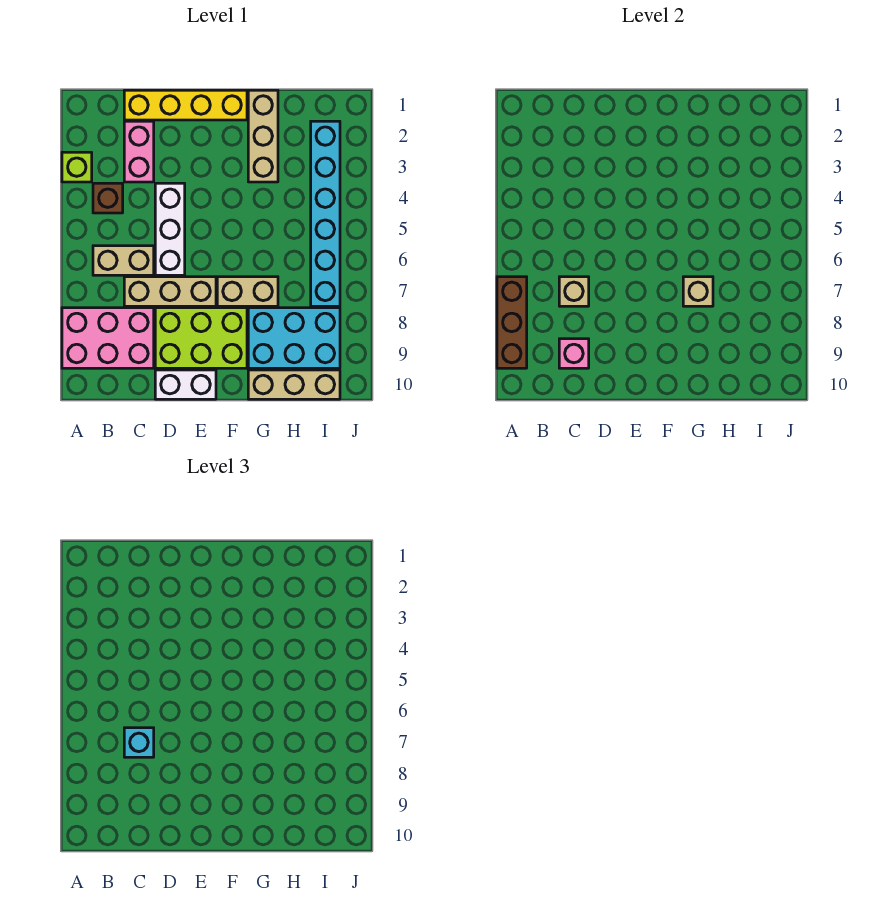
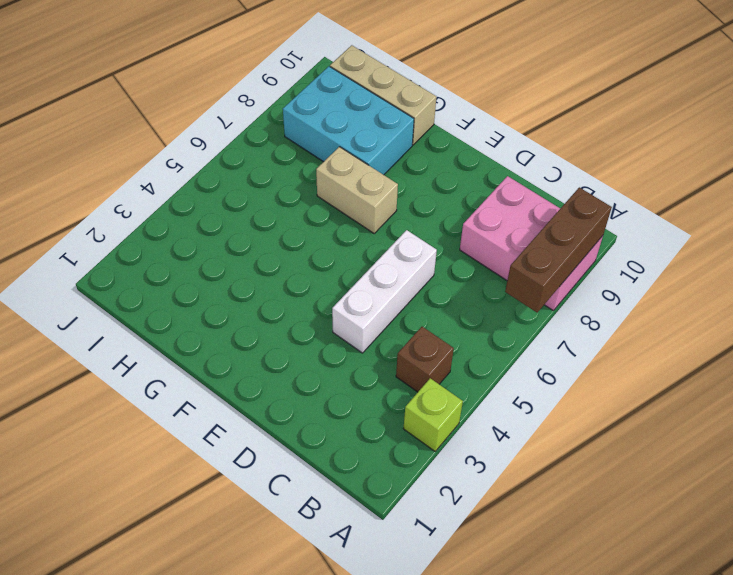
none -> tan 1x2 brick [93,246,154,275]
none -> yellow 1x4 brick [124,90,247,120]
none -> pink 1x2 brick [124,121,154,182]

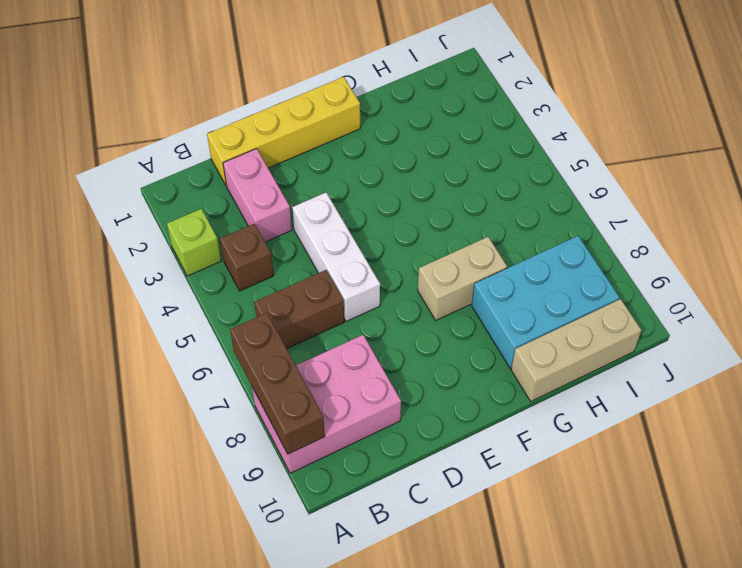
brown 1x2 brick [254,270,344,348] -> tan 1x2 brick [93,246,154,275]
none -> tan 1x3 brick [124,277,216,306]
none -> lime 2x3 brick [155,308,247,368]
none -> white 1x2 brick [155,370,216,399]

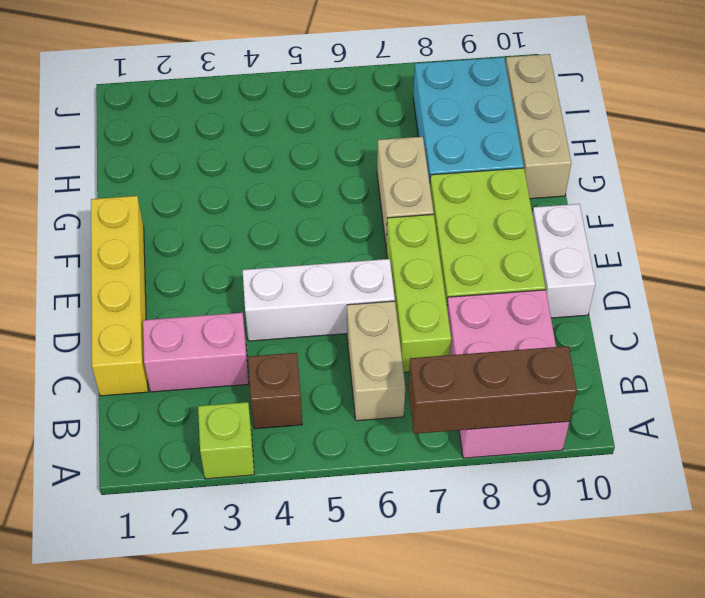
lime 1x3 brick [386,214,451,372] -> tan 1x3 brick [124,277,216,306]
none -> tan 1x3 brick [248,90,278,182]
none -> cyan 1x6 brick [311,121,340,306]
none -> tan 1x1 brick [559,277,589,306]

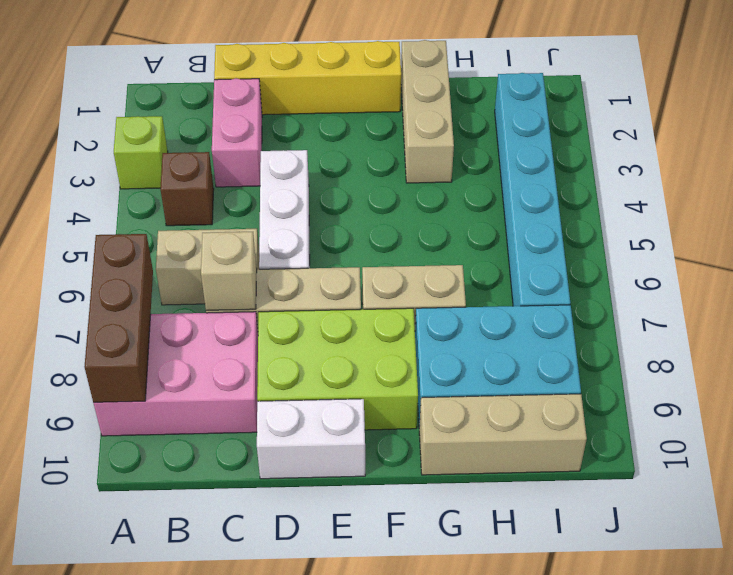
none -> pink 1x1 brick [559,339,589,368]
none -> tan 1x1 brick [683,277,713,306]
none -> cyan 1x1 brick [124,728,154,757]

